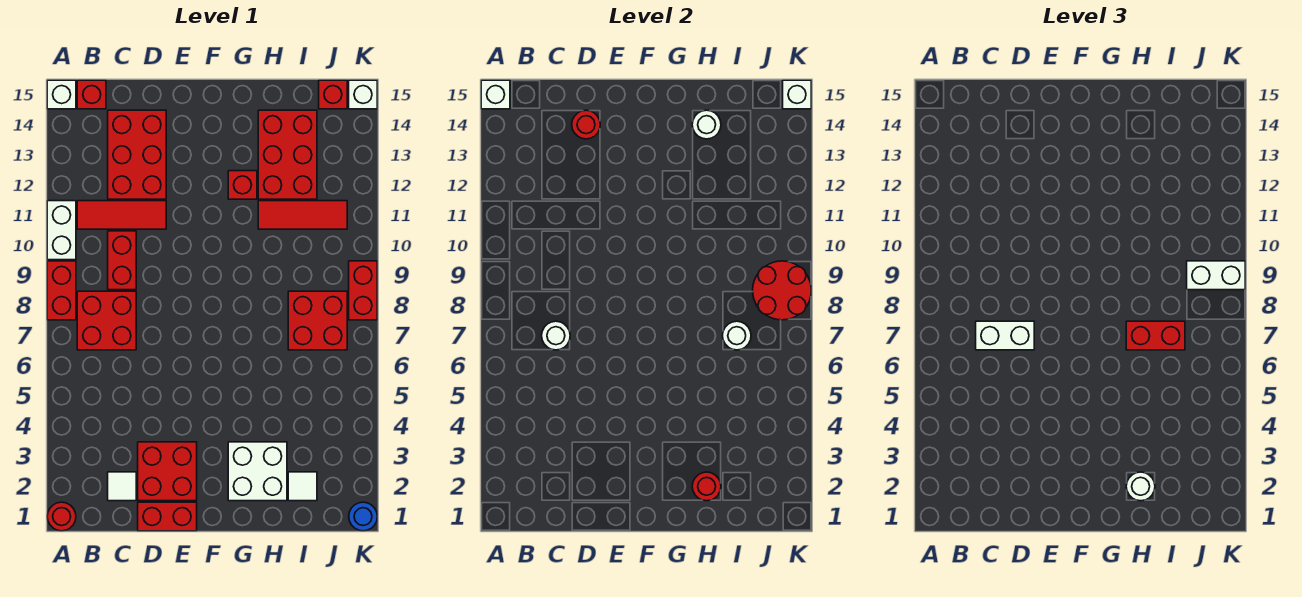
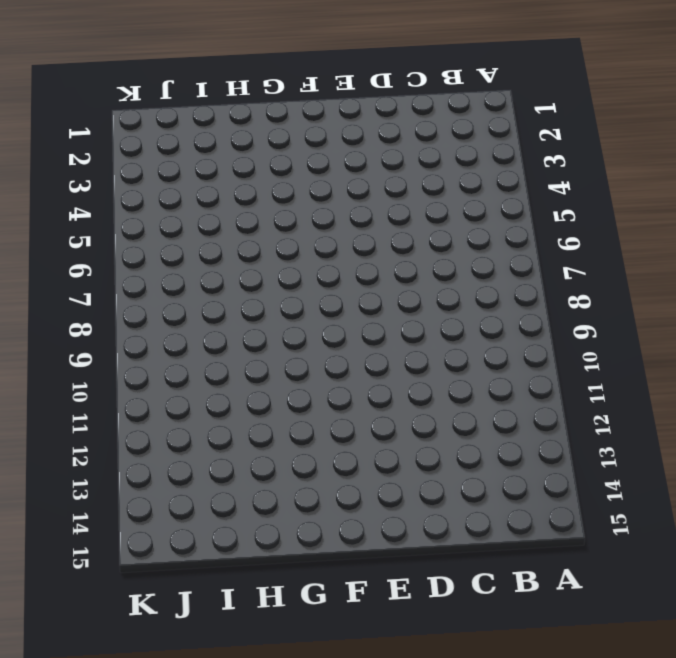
none -> red 1x1 round brick [47,502,76,531]
none -> red 1x2 brick [47,261,76,320]
none -> white 1x2 brick [47,201,76,260]
none -> white 1x1 brick [47,80,76,109]

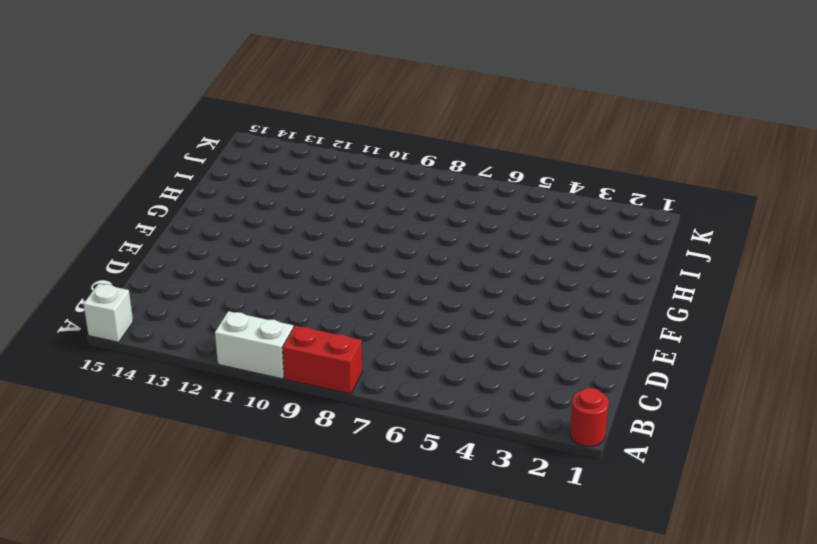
none -> red 2x2 brick [77,291,136,350]
none -> red 1x3 tile [77,201,166,229]
none -> red 1x1 brick [77,80,106,109]
none -> white 1x1 tile [108,472,136,501]

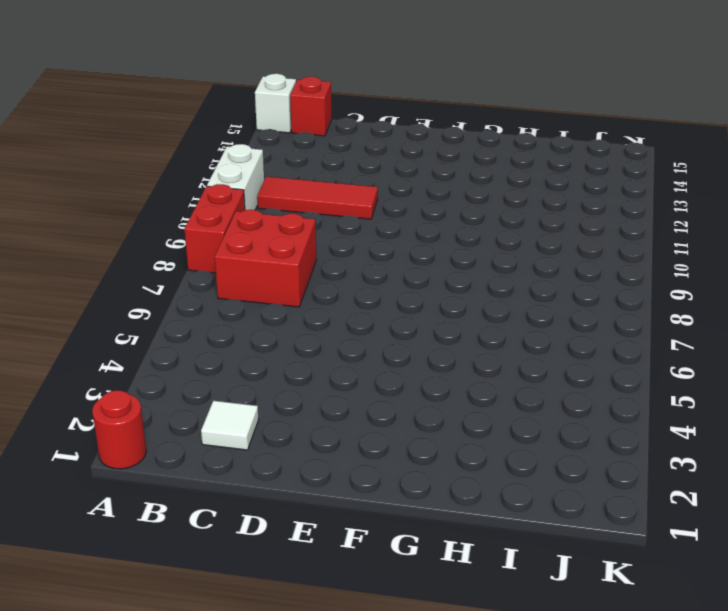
none -> red 1x2 brick [108,231,136,290]
none -> red 2x3 brick [108,110,166,199]
none -> red 1x2 brick [138,502,197,531]
none -> red 2x2 brick [138,442,197,501]

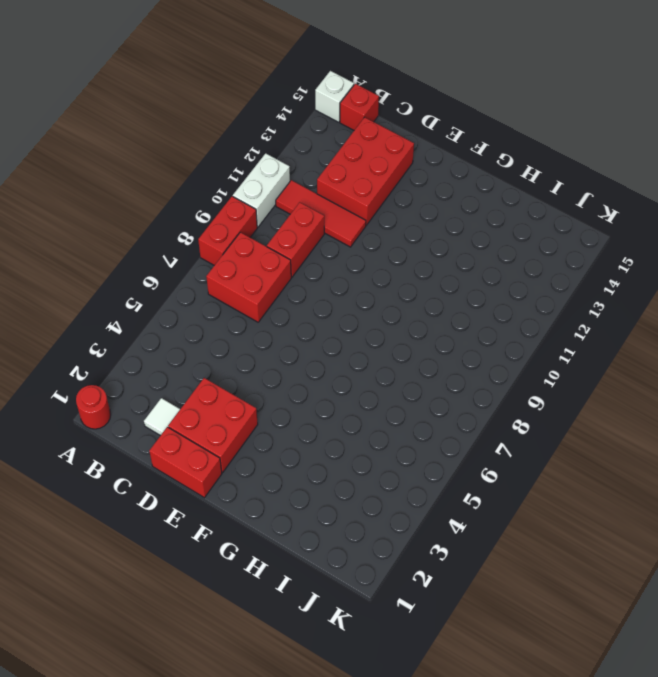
none -> white 2x2 brick [228,442,287,501]
none -> red 1x1 brick [228,171,257,199]
none -> red 1x3 tile [258,201,347,229]
none -> red 2x3 brick [258,110,317,199]

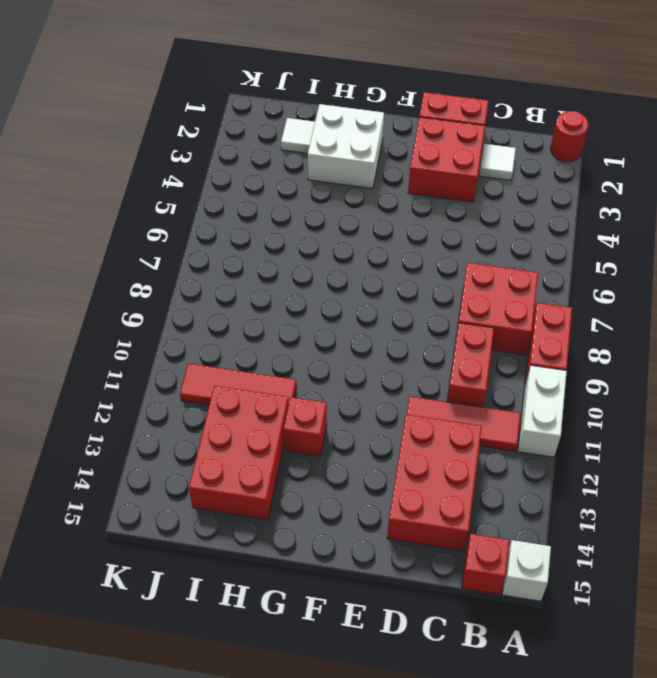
none -> red 2x2 brick [288,291,347,350]
none -> red 1x1 brick [319,80,347,109]
none -> blue 1x1 round brick [349,502,377,531]
none -> red 1x2 brick [349,261,377,320]

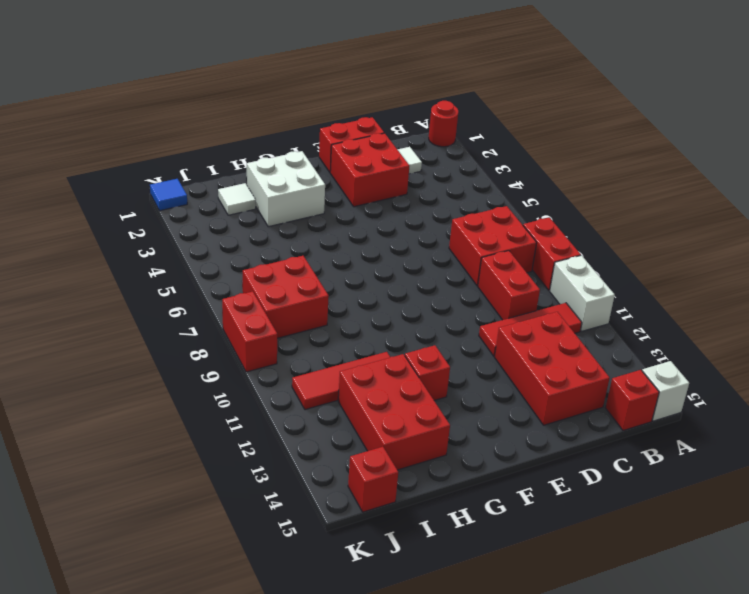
blue 1x1 tile [150,179,187,211] -> blue 1x1 round brick [349,502,377,531]
none -> white 1x1 brick [349,80,377,109]
none -> white 1x1 brick [481,80,510,109]
none -> white 1x1 round brick [542,321,570,350]
none -> red 1x1 round brick [572,110,600,139]

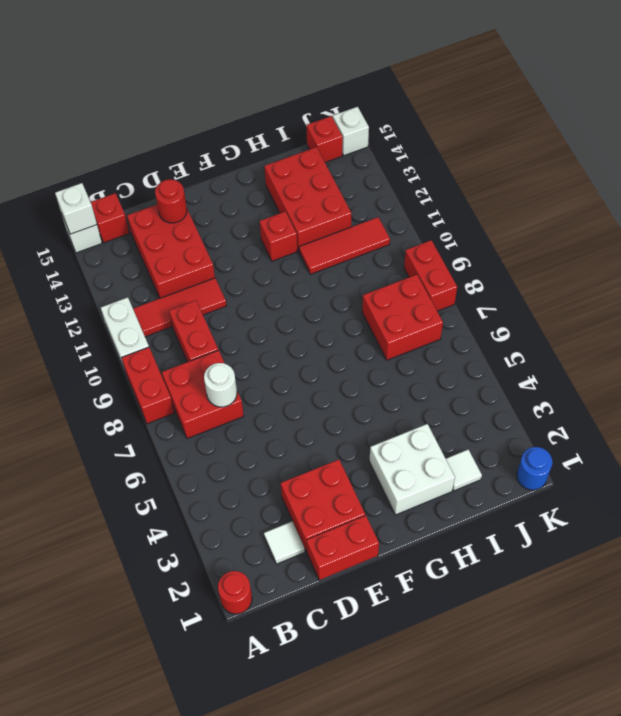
none -> red 1x1 round brick [692,472,721,501]
none -> white 1x1 round brick [692,110,721,139]
none -> white 1x1 round brick [722,321,751,350]
none -> red 2x2 round brick [753,261,811,320]

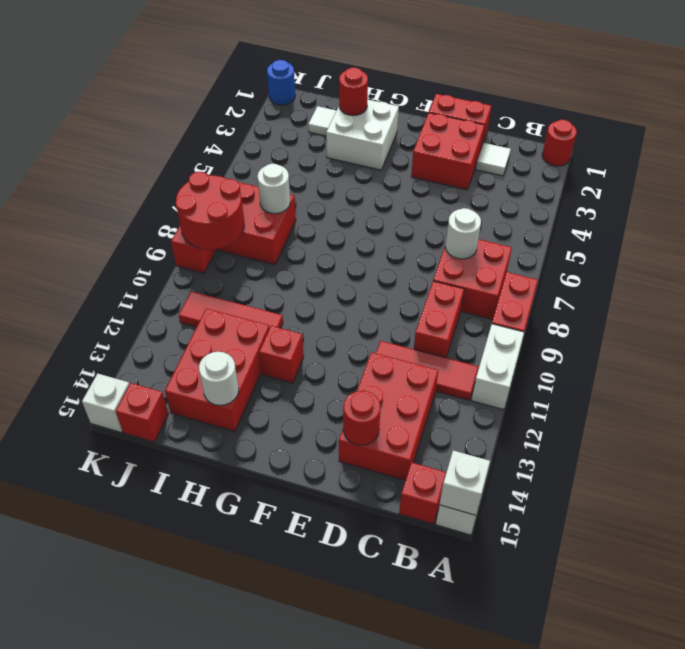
none -> white 1x1 brick [783,80,811,109]
none -> white 1x2 brick [976,321,1034,350]
none -> white 1x1 round brick [1126,472,1155,501]
none -> red 1x2 brick [1126,321,1185,350]

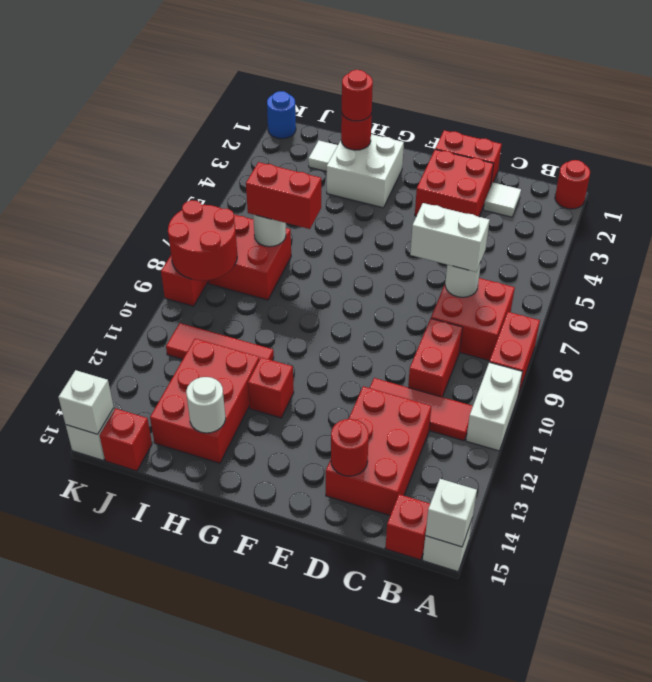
red 1x1 round brick [342,70,373,121] -> white 1x1 round brick [1126,472,1155,501]
none -> white 1x2 brick [1187,261,1245,290]

